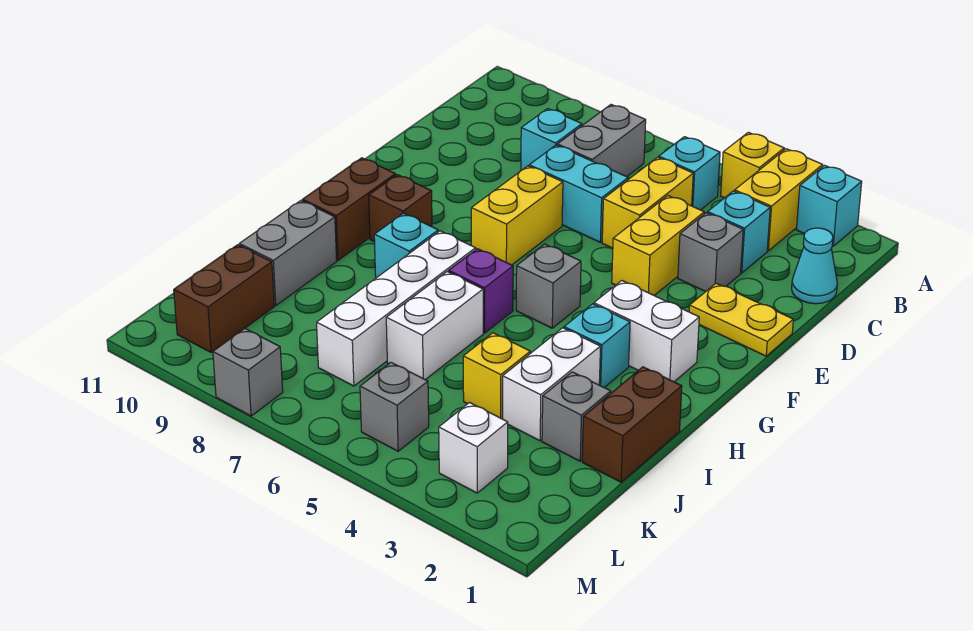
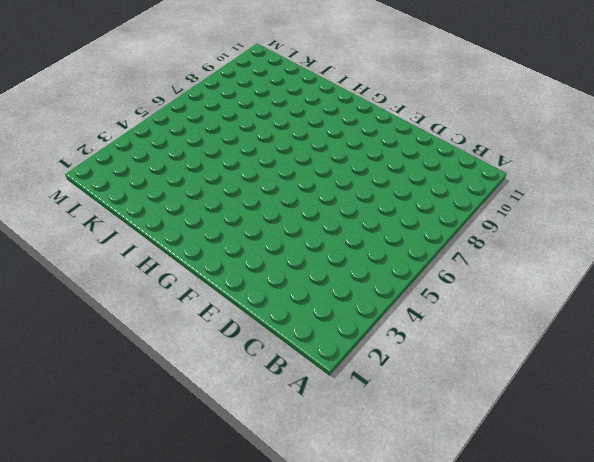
none -> cyan 1x1 brick [796,165,862,246]
none -> yellow 1x2 brick [735,149,823,251]
none -> yellow 1x1 brick [721,132,784,198]
none -> cyan 1x1 brick [659,137,720,210]

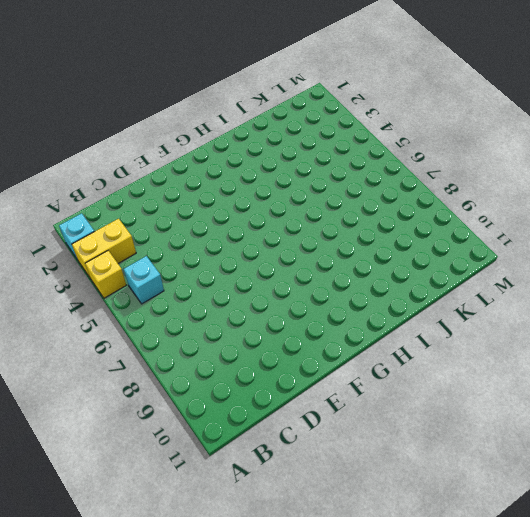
none -> grey 1x2 brick [557,105,646,177]
none -> cyan 1x1 cone [792,228,837,304]
none -> cyan 1x1 brick [708,191,770,273]
none -> yellow 1x2 brick [602,157,693,248]

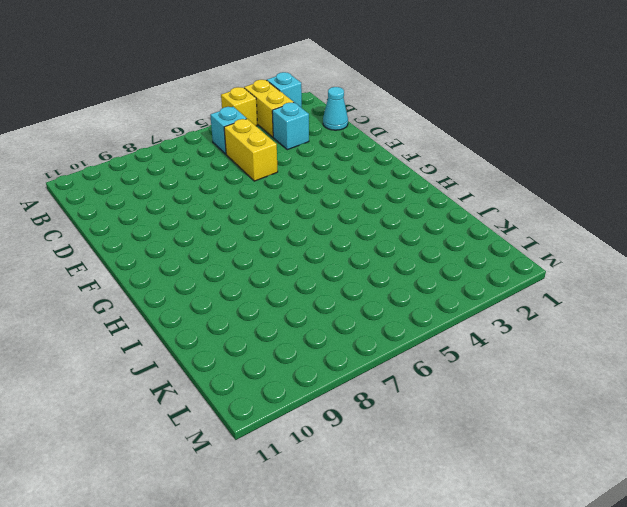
none -> grey 1x2 brick [557,105,646,177]
none -> cyan 1x1 brick [521,109,582,170]
none -> grey 1x1 brick [678,213,743,292]
none -> yellow 1x2 brick [612,196,704,295]

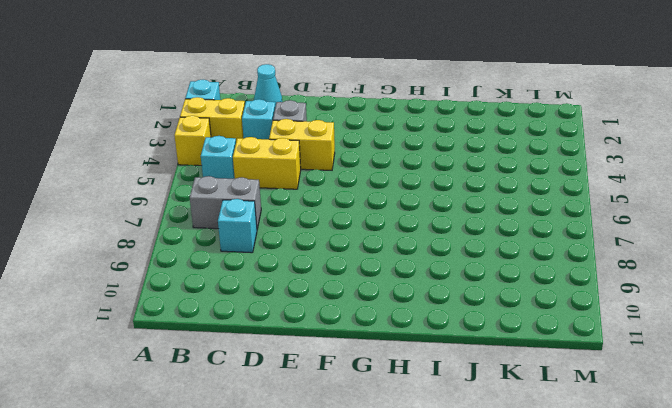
none -> cyan 1x2 brick [529,145,628,242]
none -> yellow 1x2 plate [689,283,793,356]
none -> yellow 1x2 brick [471,166,563,265]
none -> white 1x2 brick [594,281,699,382]

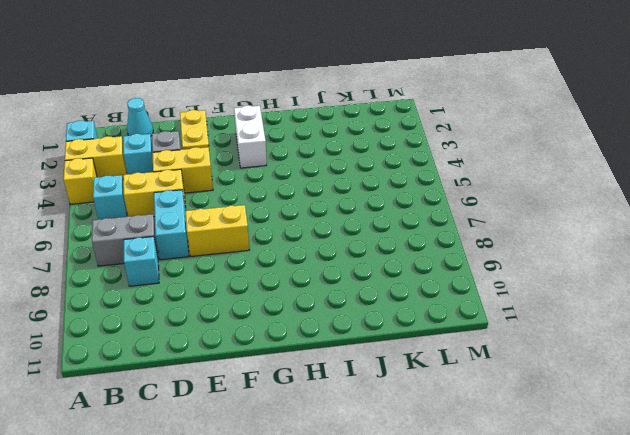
none -> grey 1x1 brick [516,244,581,328]
none -> brown 1x1 brick [369,175,432,242]
none -> brown 1x2 brick [302,158,396,260]
none -> cyan 1x1 brick [564,304,630,388]

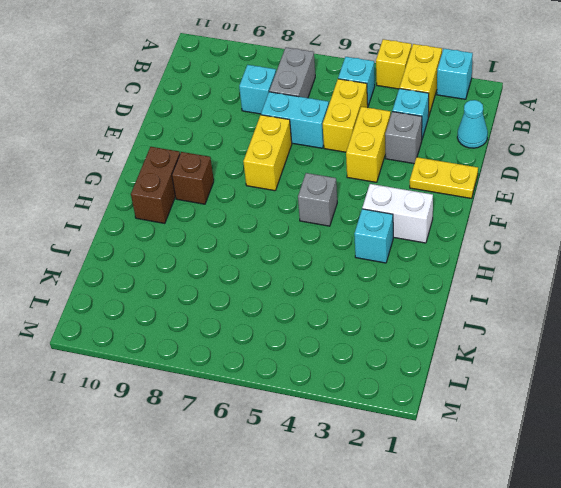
none -> purple 1x1 brick [449,249,513,333]
none -> white 1x4 brick [317,231,476,386]
none -> cyan 1x1 brick [374,213,438,278]
none -> brown 1x2 brick [582,367,682,482]

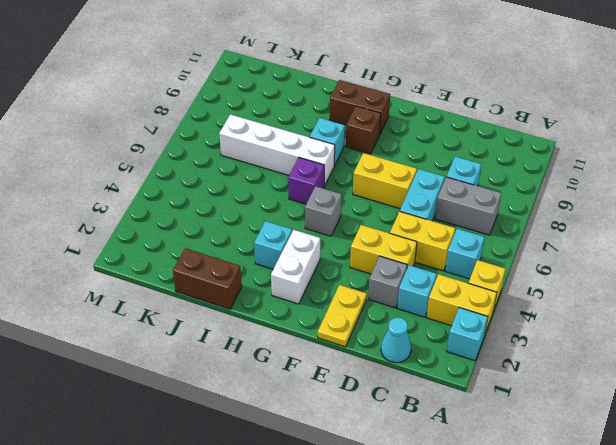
none -> white 1x2 brick [503,328,600,441]
none -> white 1x2 brick [386,272,483,380]
none -> grey 1x2 brick [239,201,337,305]
none -> grey 1x1 brick [542,372,611,461]

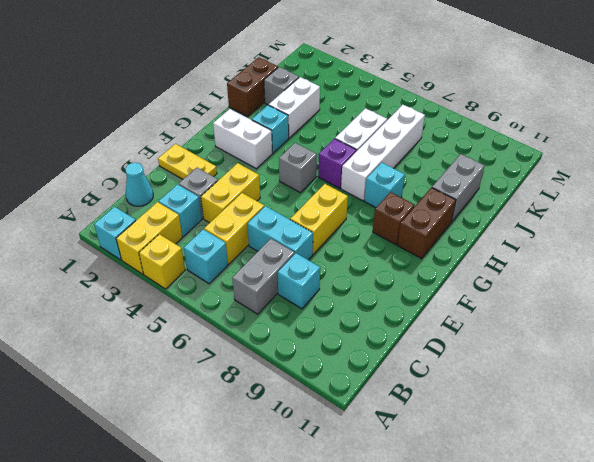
none -> yellow 1x1 brick [463,333,530,419]
none -> brown 1x2 brick [174,245,274,352]
none -> white 1x1 brick [439,403,508,493]
none -> grey 1x1 brick [360,362,429,451]

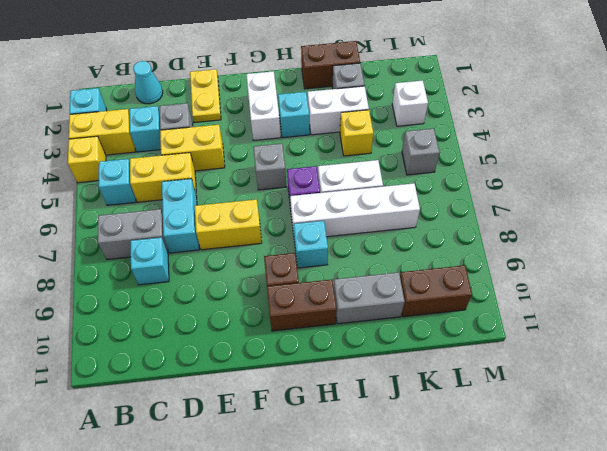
none -> grey 1x1 brick [213,329,283,416]

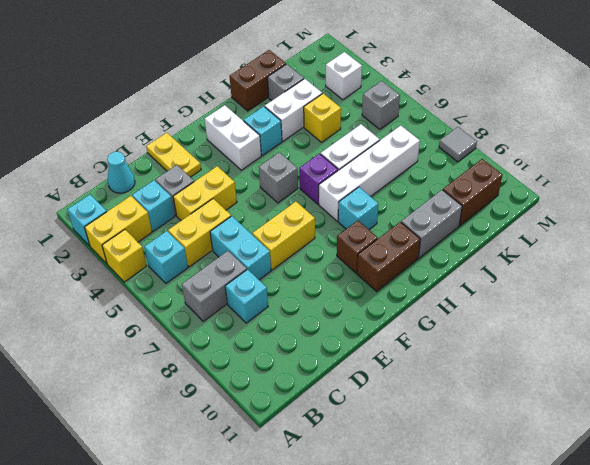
grey 1x1 tile [439,127,477,162] -> grey 1x1 brick [213,329,283,416]

